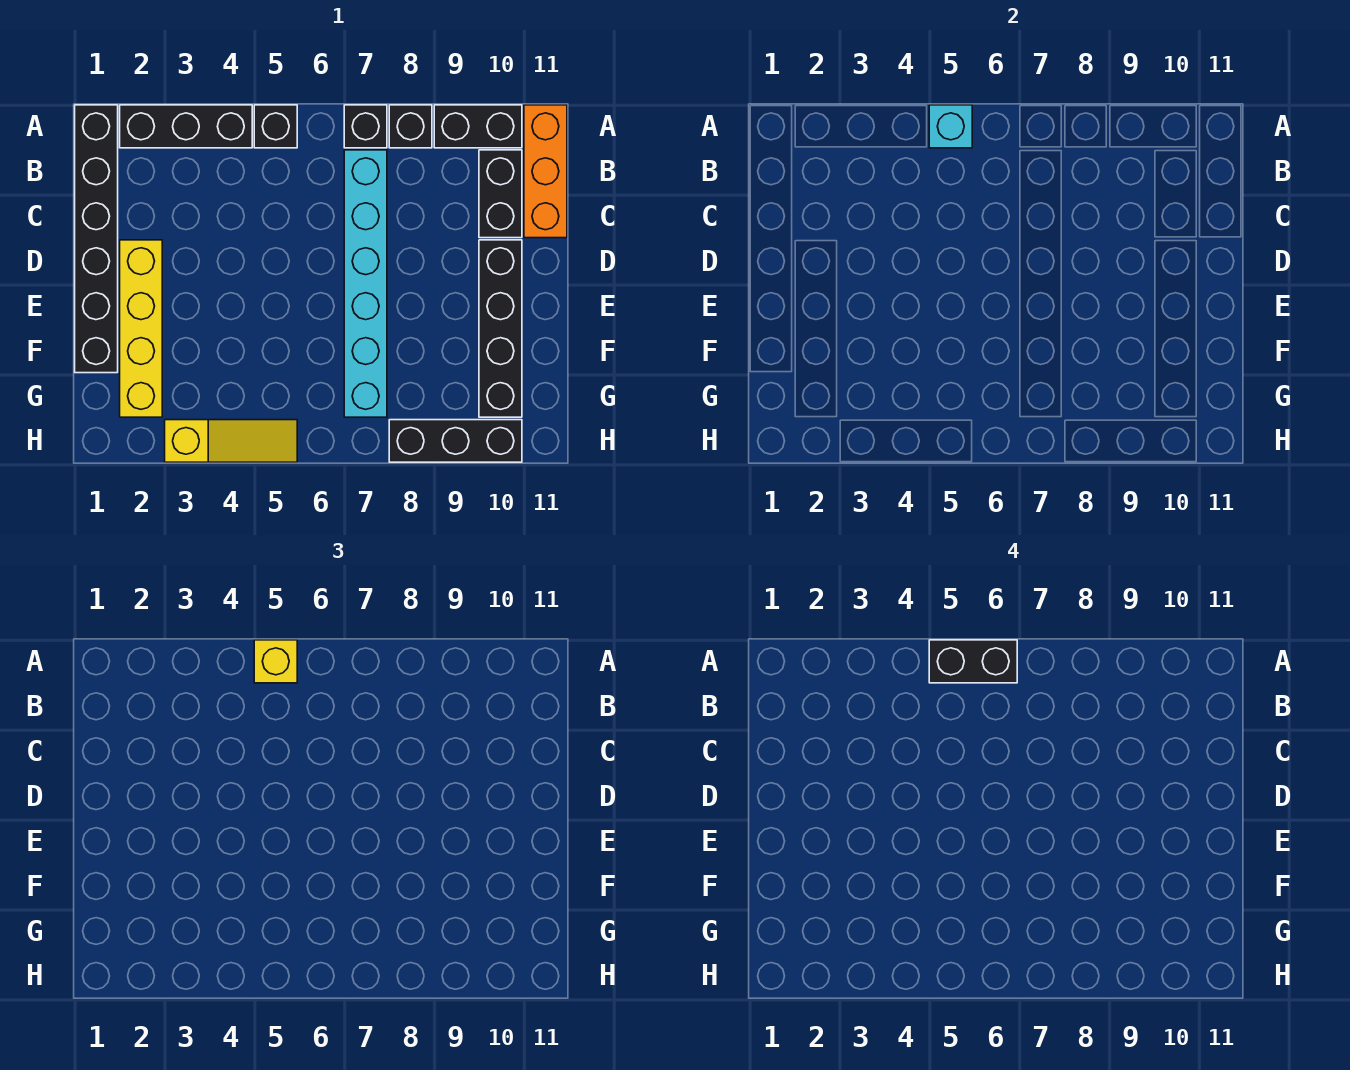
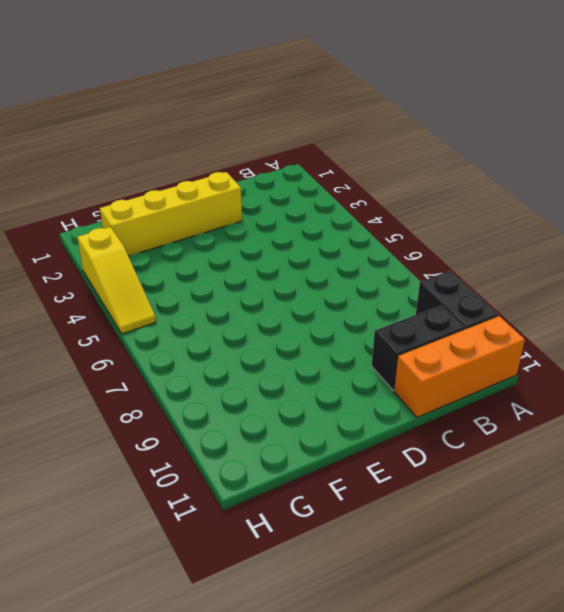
none -> black 1x6 brick [75,105,118,373]
none -> black 1x3 brick [120,105,252,148]
none -> black 1x1 brick [254,105,297,148]

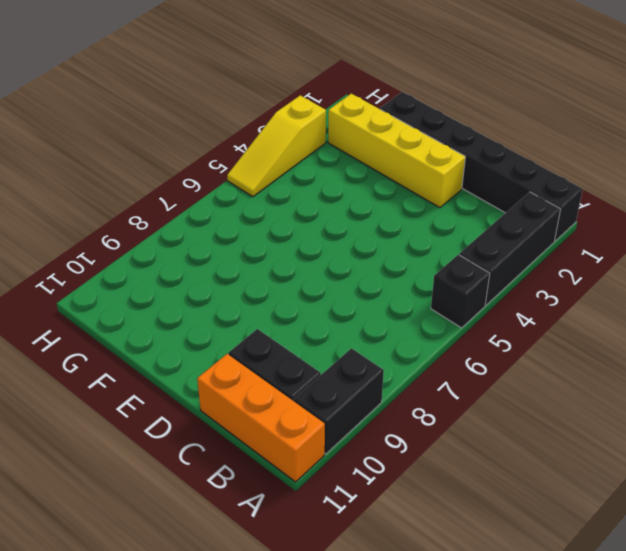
none -> black 1x1 brick [344,105,387,148]
none -> black 1x1 brick [389,105,432,148]
none -> cyan 1x6 brick [344,150,387,417]

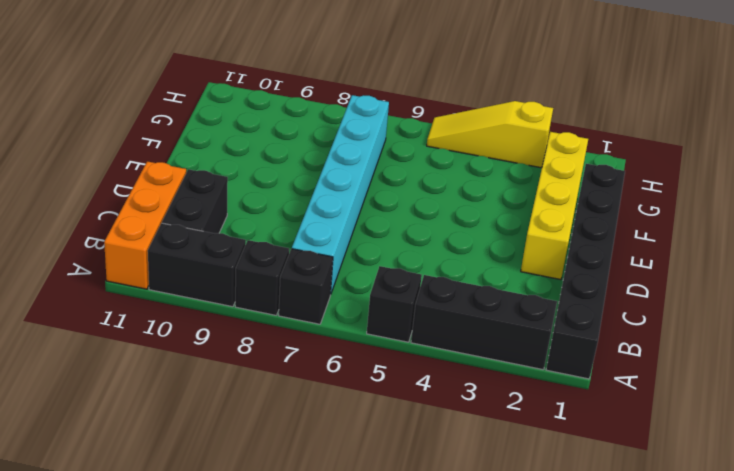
none -> black 1x4 brick [479,240,522,417]
none -> black 1x3 brick [389,420,522,462]
none -> cyan 1x1 brick [929,105,972,148]

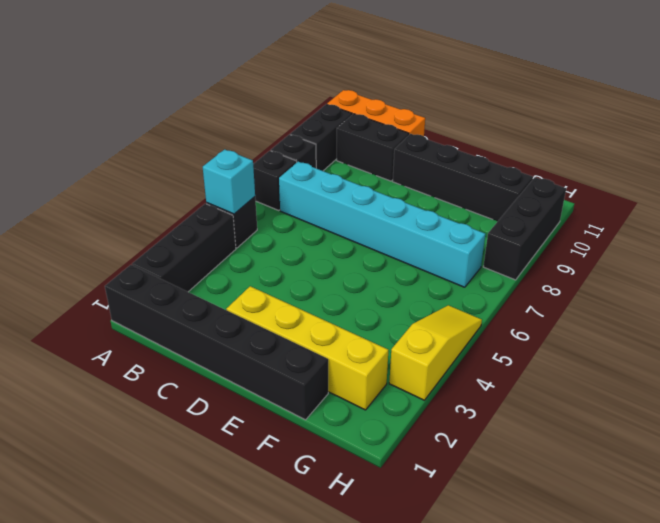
none -> yellow 1x1 brick [254,640,297,683]
none -> black 1x2 brick [929,640,1017,683]

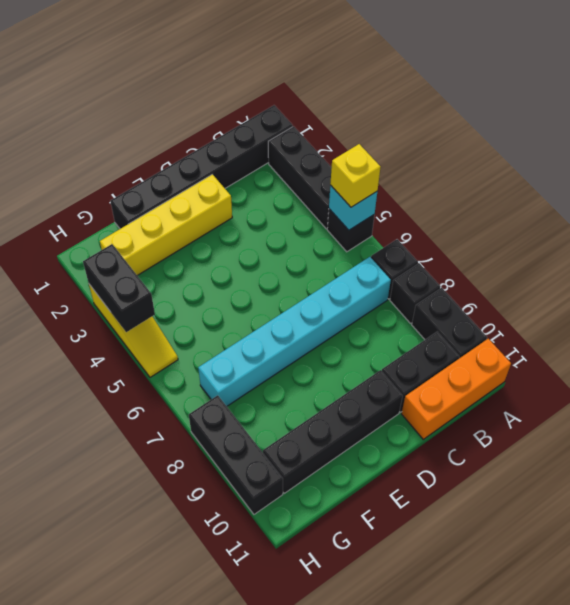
black 1x2 brick [83,244,155,332] -> black 1x2 brick moved to [929,640,1017,683]

